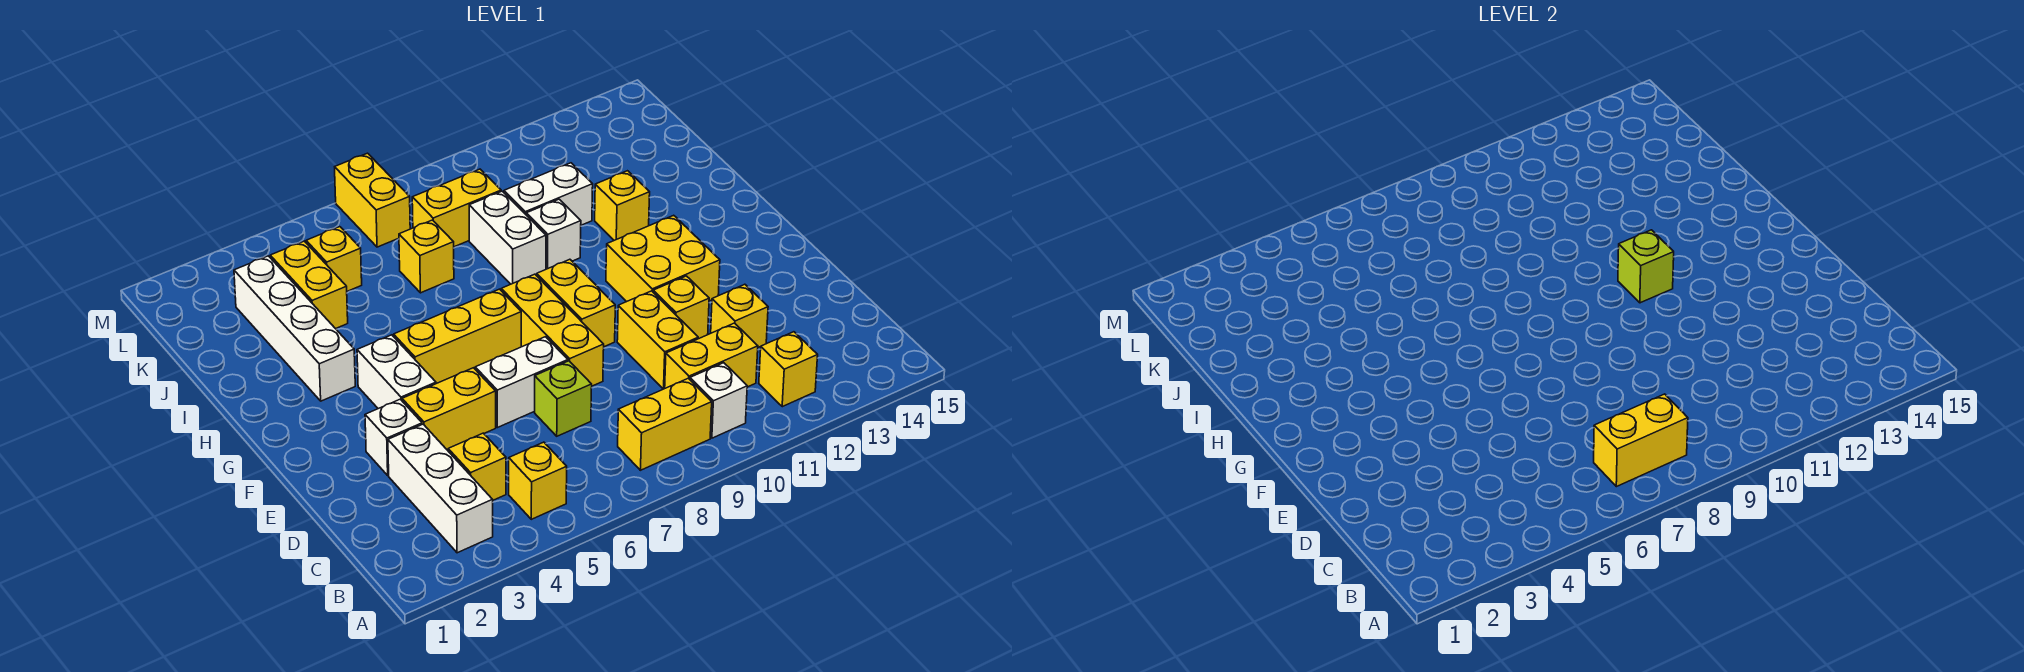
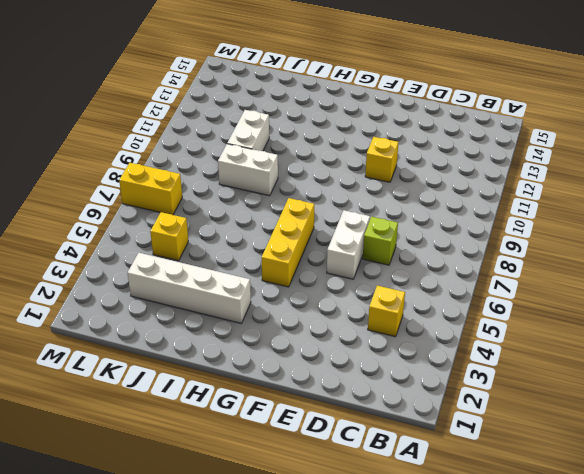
none -> white 1x3 brick [388,424,493,553]
none -> yellow 1x1 brick [509,442,567,519]
none -> yellow 1x2 brick [618,378,712,470]
none -> white 1x1 brick [690,363,747,438]

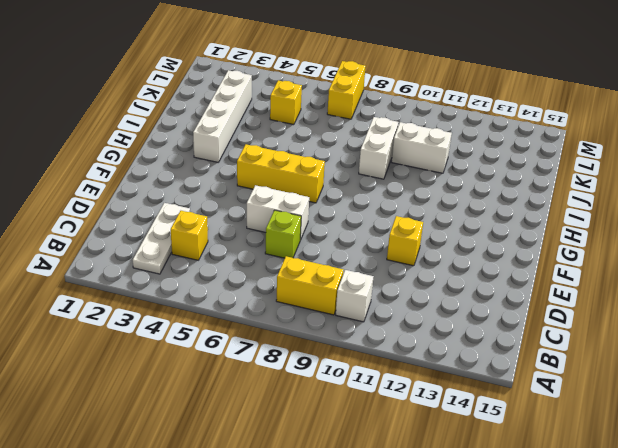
white 1x3 plate [133,203,190,274] -> white 1x3 brick [388,424,493,553]
none -> yellow 1x1 brick [509,442,567,519]
none -> yellow 1x1 brick [759,332,818,407]
none -> yellow 1x2 brick [665,323,758,388]
none -> yellow 1x2 brick [617,291,698,389]

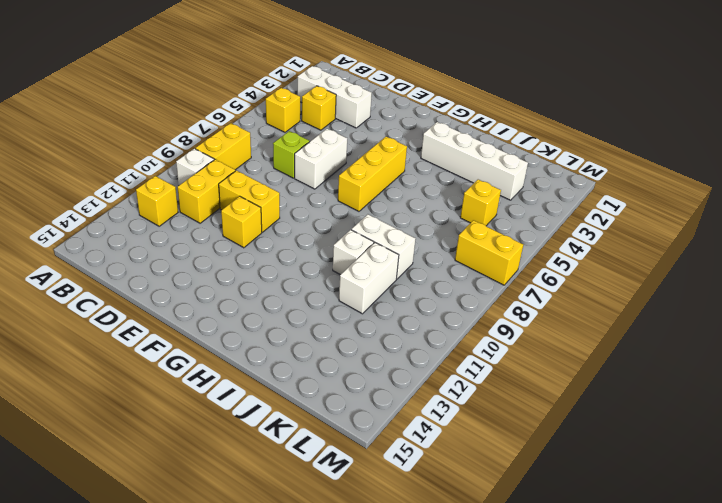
none -> yellow 1x1 brick [711,284,768,347]
none -> white 1x1 brick [365,399,422,475]
none -> yellow 1x2 brick [402,368,496,450]
none -> yellow 1x3 brick [501,274,604,386]

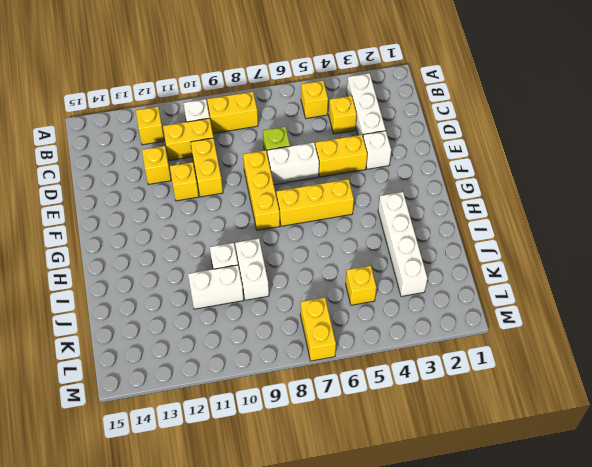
none -> white 1x2 brick [357,335,436,409]
none -> yellow 1x2 brick [537,259,615,347]
none -> yellow 2x2 brick [606,215,720,302]
none -> yellow 1x1 brick [595,171,650,240]

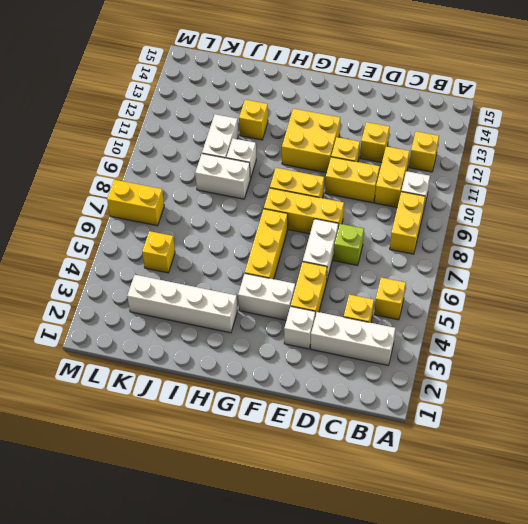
none -> yellow 1x2 brick [270,241,348,329]
none -> yellow 1x1 brick [399,220,454,293]
none -> yellow 1x2 brick [412,169,501,247]
none -> yellow 1x2 brick [1594,394,1688,487]

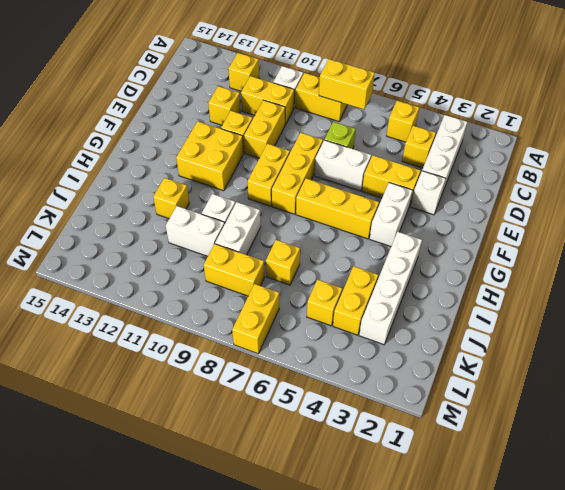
none -> lime 1x1 brick [1618,230,1674,303]

